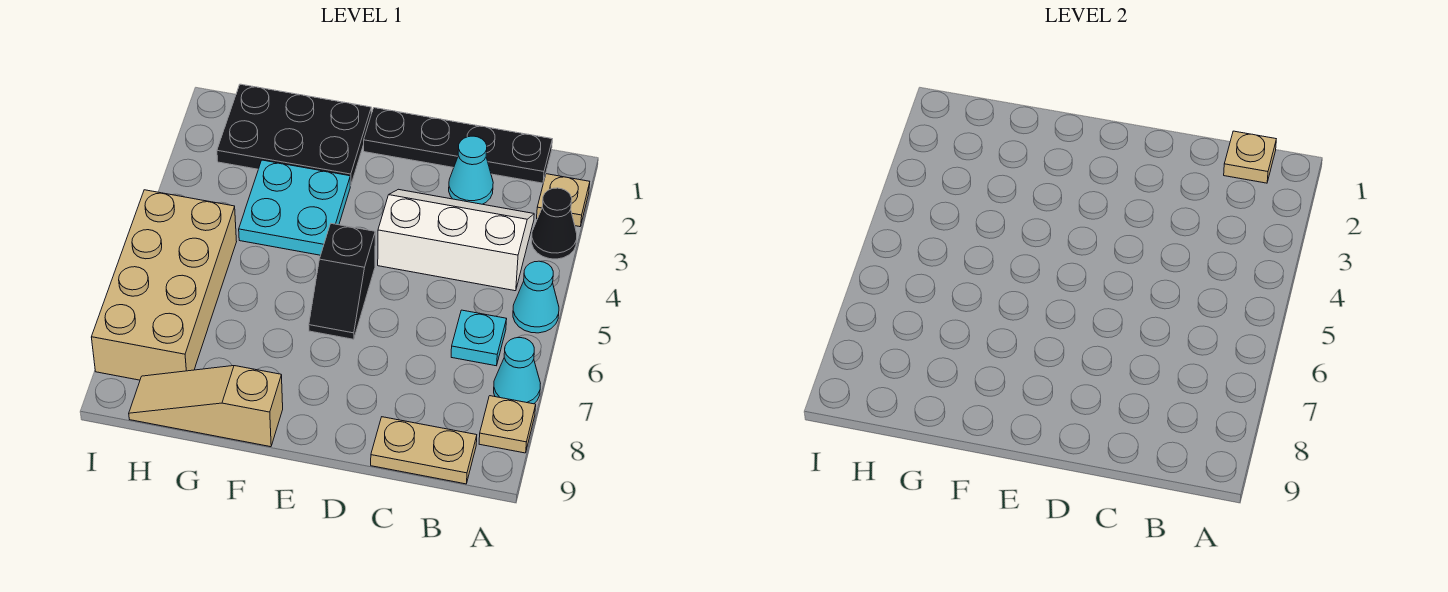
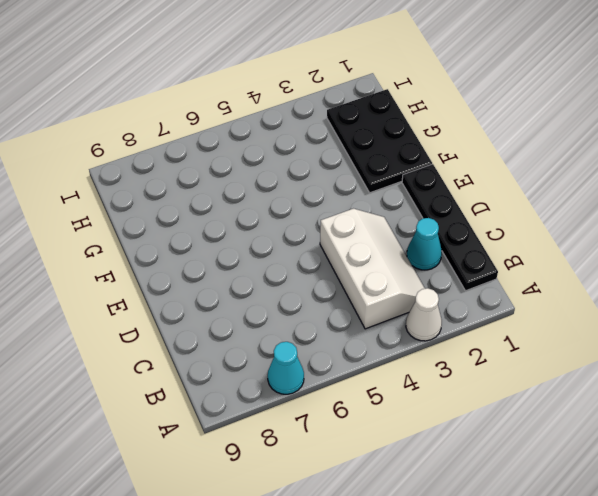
white 1x1 cone [406,288,442,341] -> black 1x1 cone [532,188,577,259]
none -> tan 1x1 plate [537,174,590,227]
none -> cyan 1x1 cone [513,261,559,333]
none -> tan 1x1 plate [479,396,536,453]

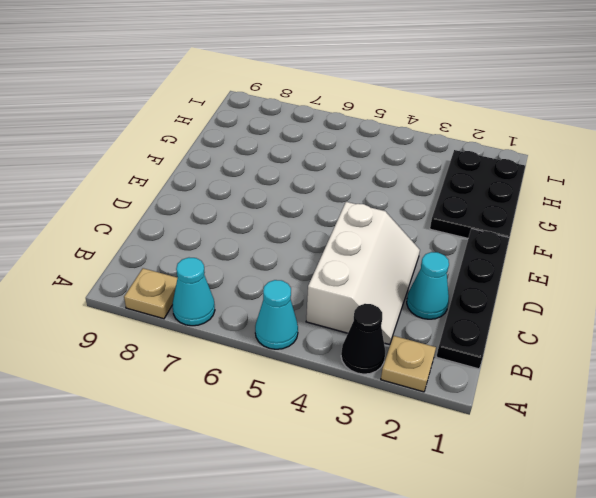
none -> cyan 1x1 plate [451,310,507,366]
none -> tan 1x2 plate [371,417,477,484]
none -> black 1x2 slope [309,224,375,339]

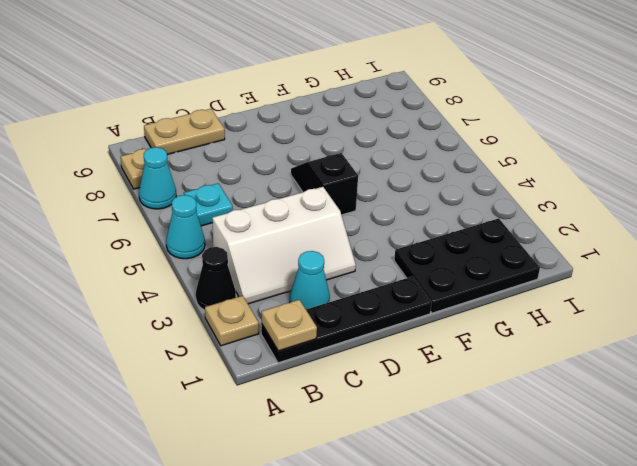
none -> cyan 2x2 plate [239,160,350,255]
none -> tan 1x3 slope [129,366,283,447]
none -> tan 2x4 brick [91,190,237,380]

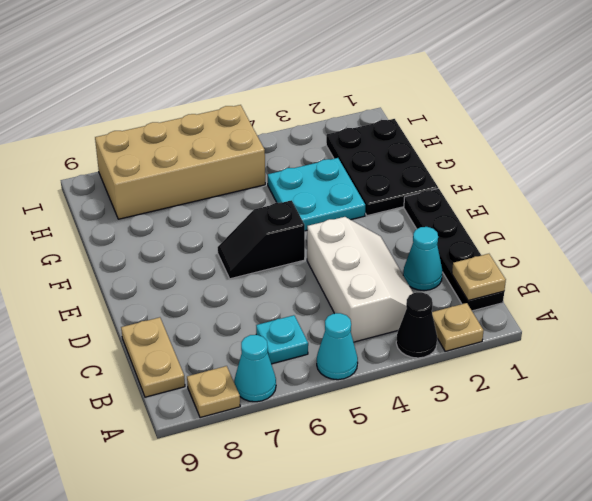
none -> tan 1x3 slope [129,366,283,447]

